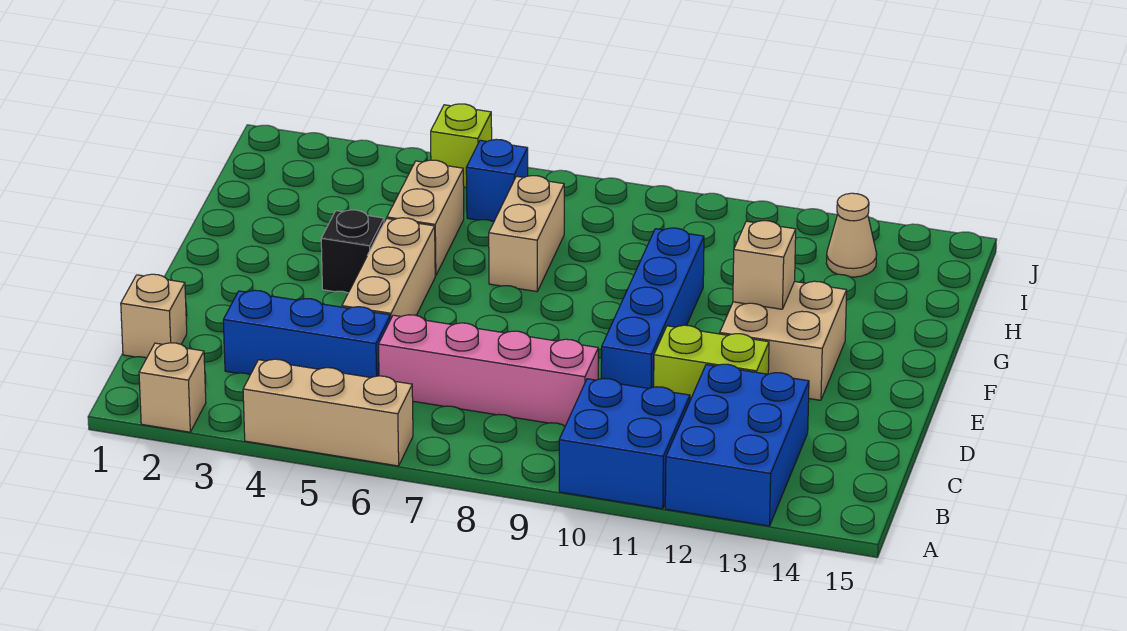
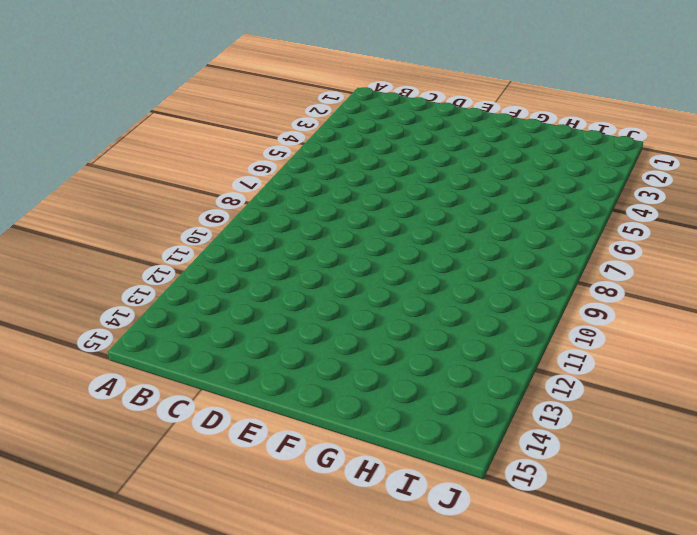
none -> tan 1x1 brick [139,343,206,432]
none -> tan 1x3 brick [243,359,413,466]
none -> blue 2x2 brick [559,378,690,509]

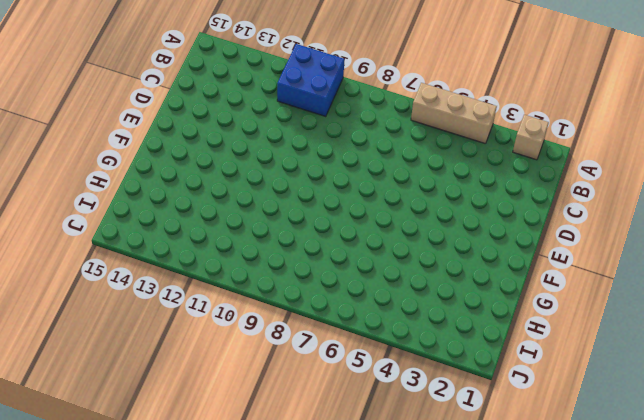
none -> blue 2x3 brick [665,364,809,526]
none -> tan 1x1 brick [121,274,187,358]
none -> blue 1x3 brick [223,290,390,378]

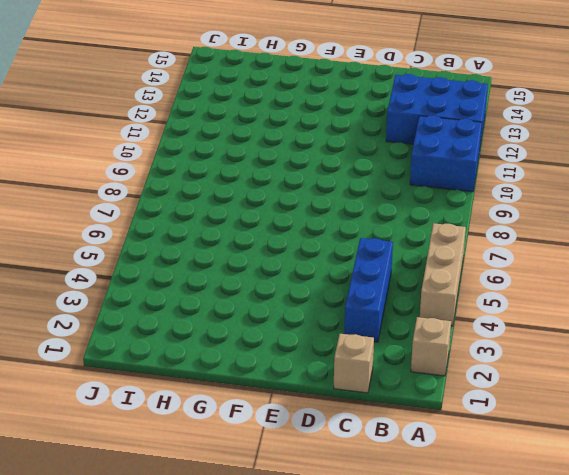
none -> pink 1x4 brick [379,315,598,426]
none -> tan 1x3 brick [342,218,435,320]
none -> blue 1x4 brick [601,228,704,388]

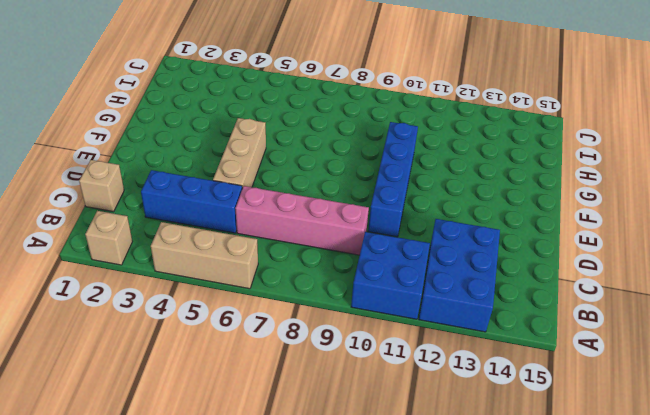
none -> lime 1x2 brick [654,325,769,400]
none -> tan 2x2 brick [720,281,847,400]
none -> black 1x1 brick [321,210,384,293]

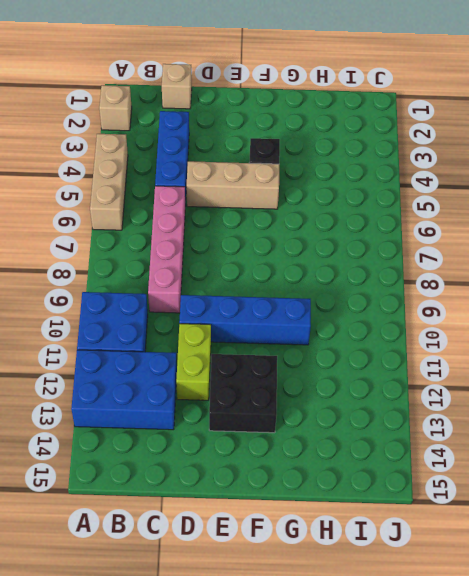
black 2x2 brick [209,354,277,433] -> tan 2x2 brick [720,281,847,400]
none -> tan 1x2 brick [387,160,464,276]
none -> tan 1x2 brick [489,176,564,292]
none -> blue 1x1 brick [466,139,528,222]

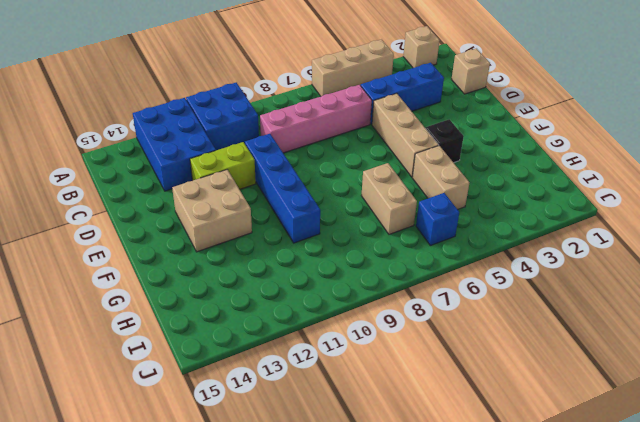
none -> tan 1x1 cone [826,193,877,277]
none -> lime 1x1 brick [431,104,492,188]
none -> tan 1x1 brick [733,221,796,309]

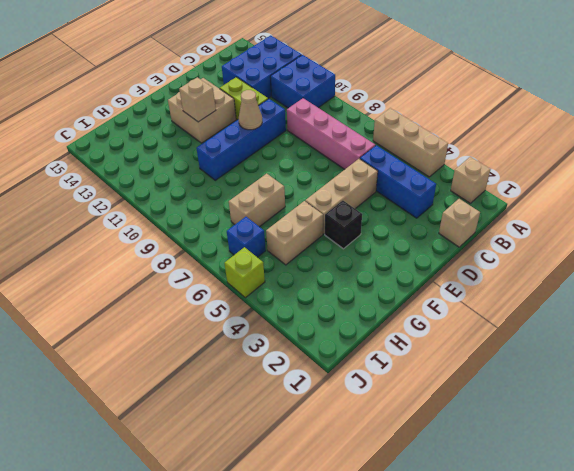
tan 1x1 cone [239,90,262,130] -> tan 1x1 cone moved to [826,193,877,277]

